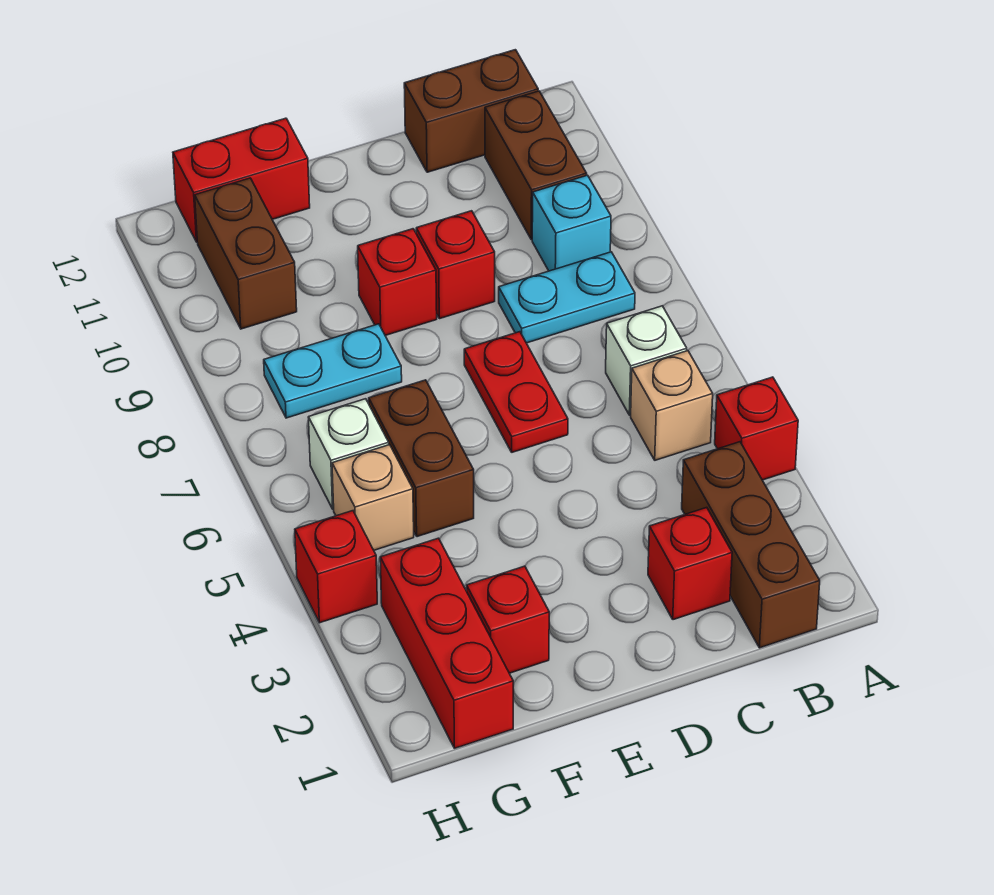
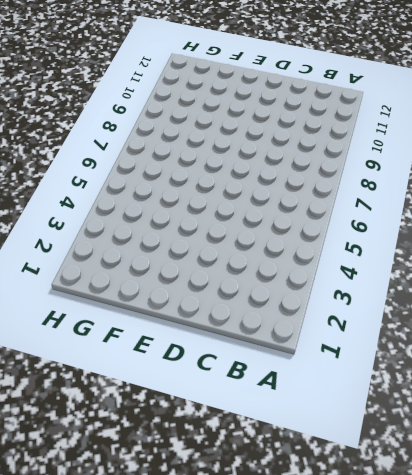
none -> red 1x1 brick [715,377,798,480]
none -> brown 1x3 brick [682,442,820,648]
none -> tan 1x1 brick [631,351,713,460]

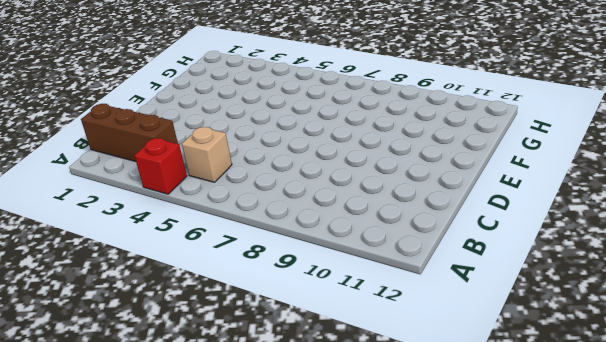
none -> white 1x1 brick [606,306,687,415]
none -> cyan 1x2 plate [499,252,635,343]
none -> cyan 1x1 brick [532,175,611,271]

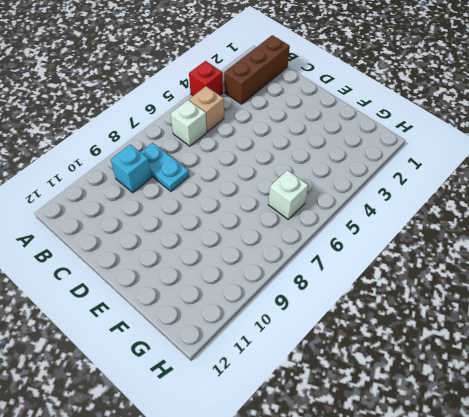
none -> brown 1x2 brick [485,91,587,240]
none -> brown 1x2 brick [404,50,538,172]
none -> red 1x1 brick [648,508,732,620]

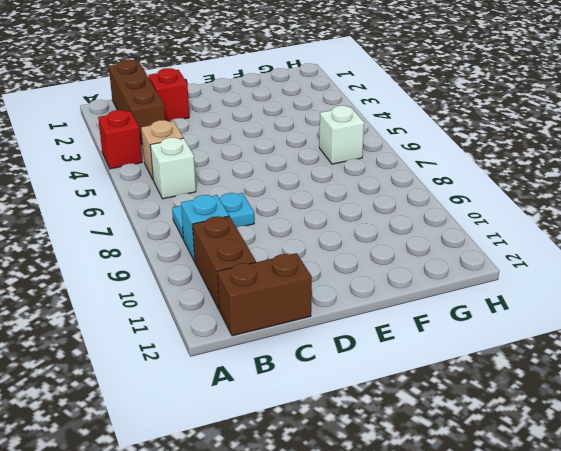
none -> red 1x2 plate [464,332,568,452]
none -> red 1x1 brick [416,211,495,319]
none -> red 1x1 brick [358,229,437,336]

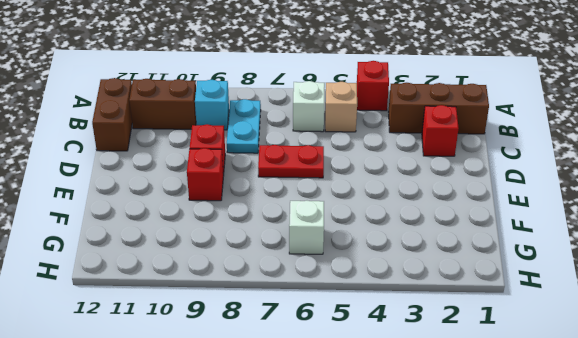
none -> red 1x1 brick [467,566,549,673]
none -> brown 1x2 brick [369,380,474,537]
none -> cyan 1x2 plate [264,324,402,418]

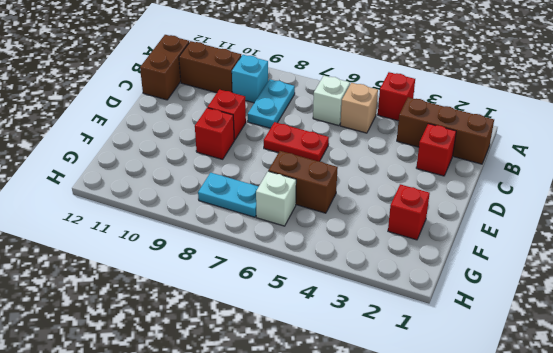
cyan 1x2 plate [198,173,259,217] -> cyan 1x2 plate turned to [264,324,402,418]
none -> red 1x2 brick [173,118,310,242]
none -> red 1x3 brick [380,538,513,748]
none -> tan 1x1 brick [332,445,414,550]

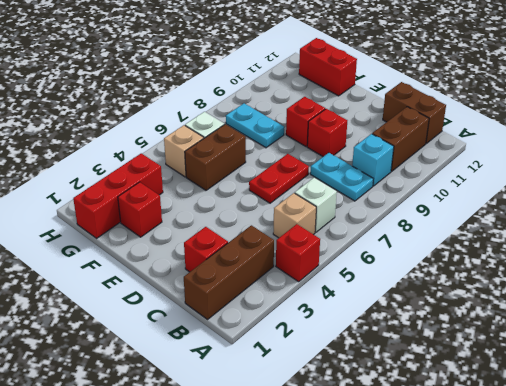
none -> brown 1x2 brick [195,178,297,329]
none -> red 1x1 brick [295,511,377,623]

